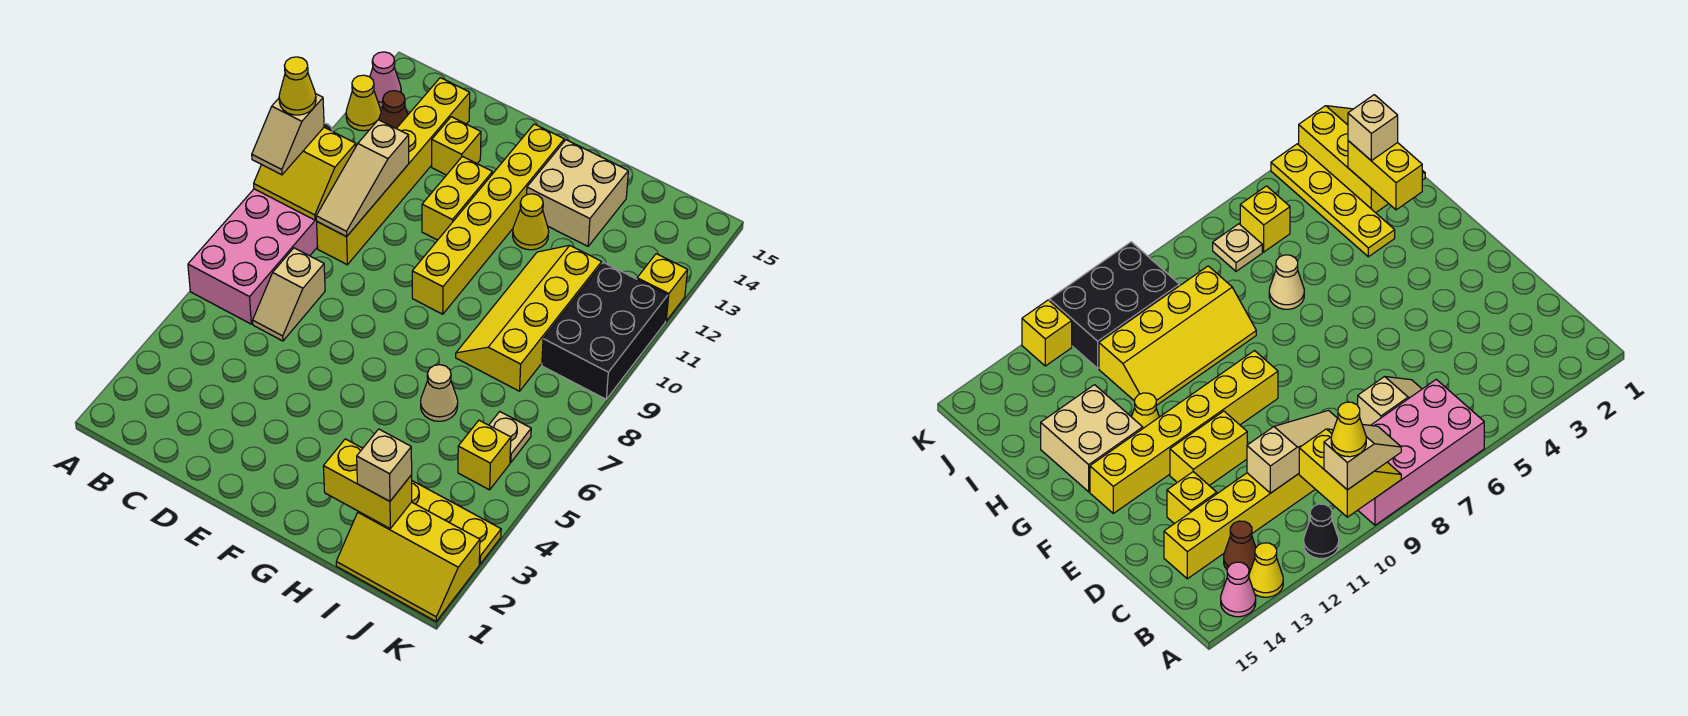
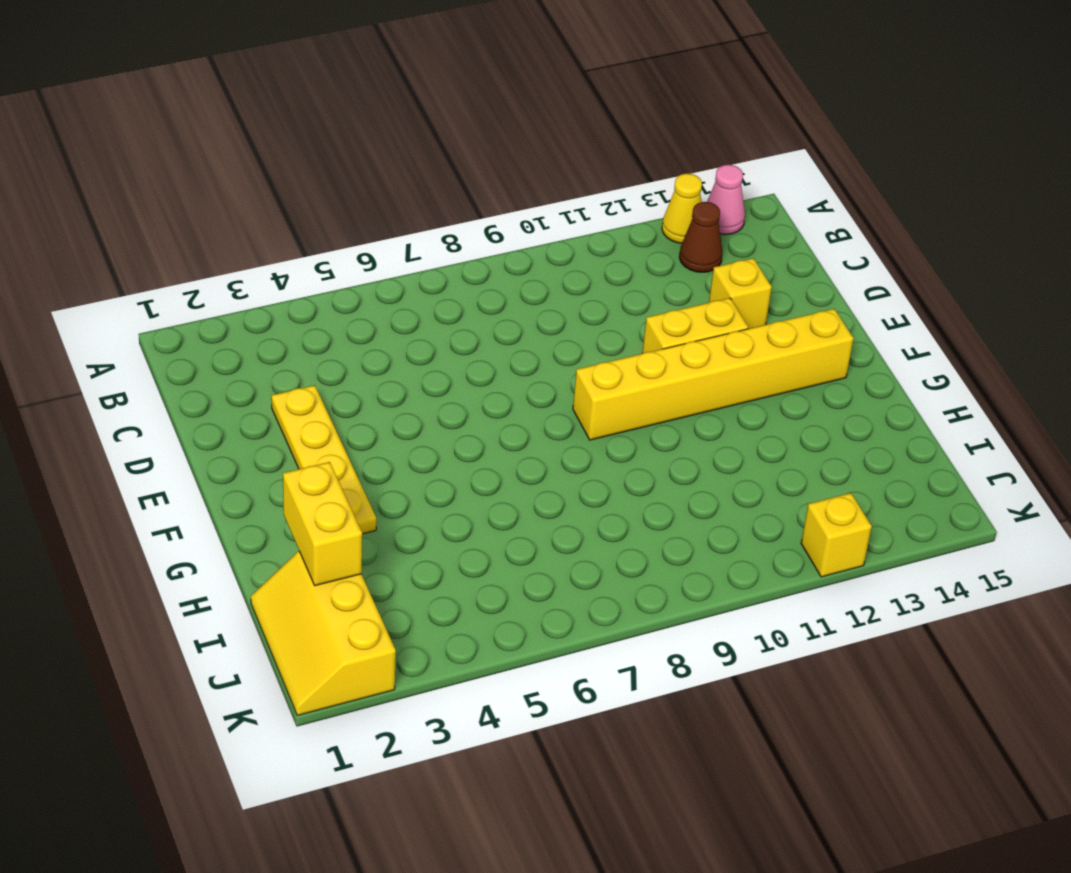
yellow 1x4 plate [271,385,376,534] -> yellow 1x4 plate moved to [412,481,501,564]
none -> pink 2x4 brick [188,189,318,324]
none -> black 1x1 cone [1304,504,1339,559]
none -> tan 1x2 slope [253,248,325,341]

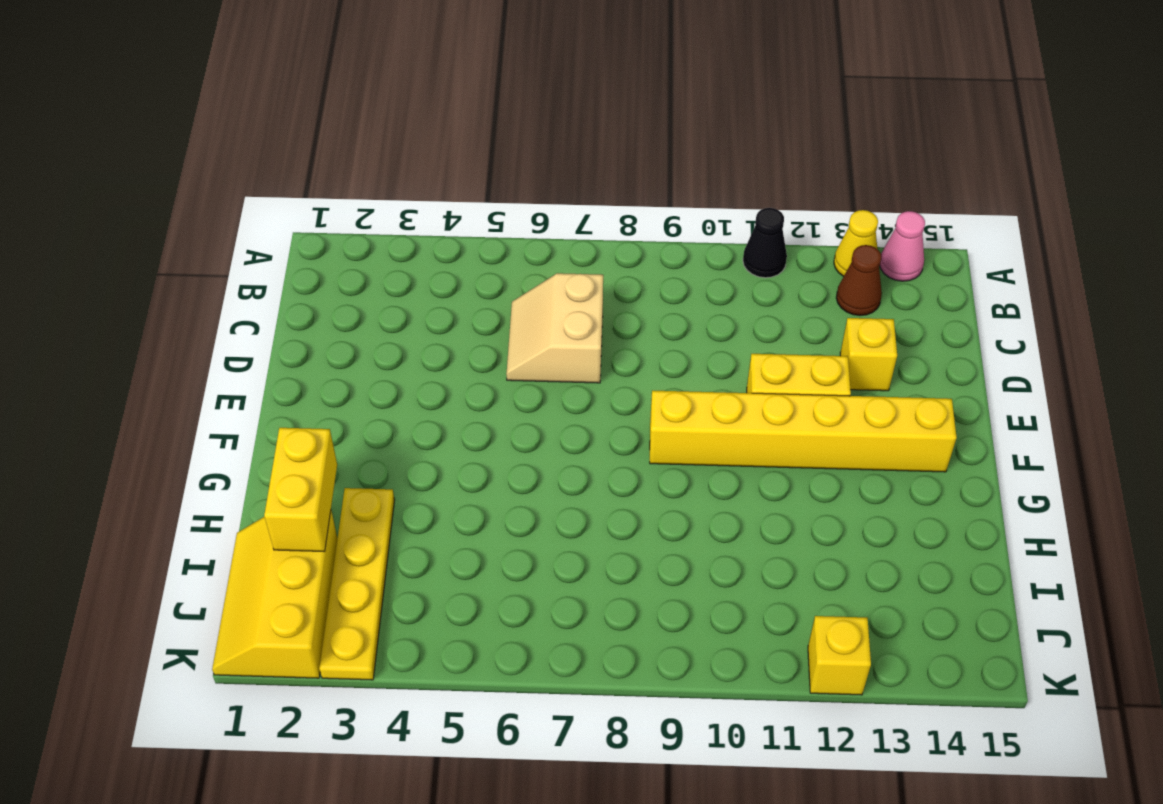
tan 2x2 slope [506,273,603,383] -> tan 1x2 slope [253,248,325,341]
none -> pink 2x4 brick [188,189,318,324]
none -> yellow 1x6 brick [317,78,470,265]
none -> yellow 1x1 cone [513,194,549,250]

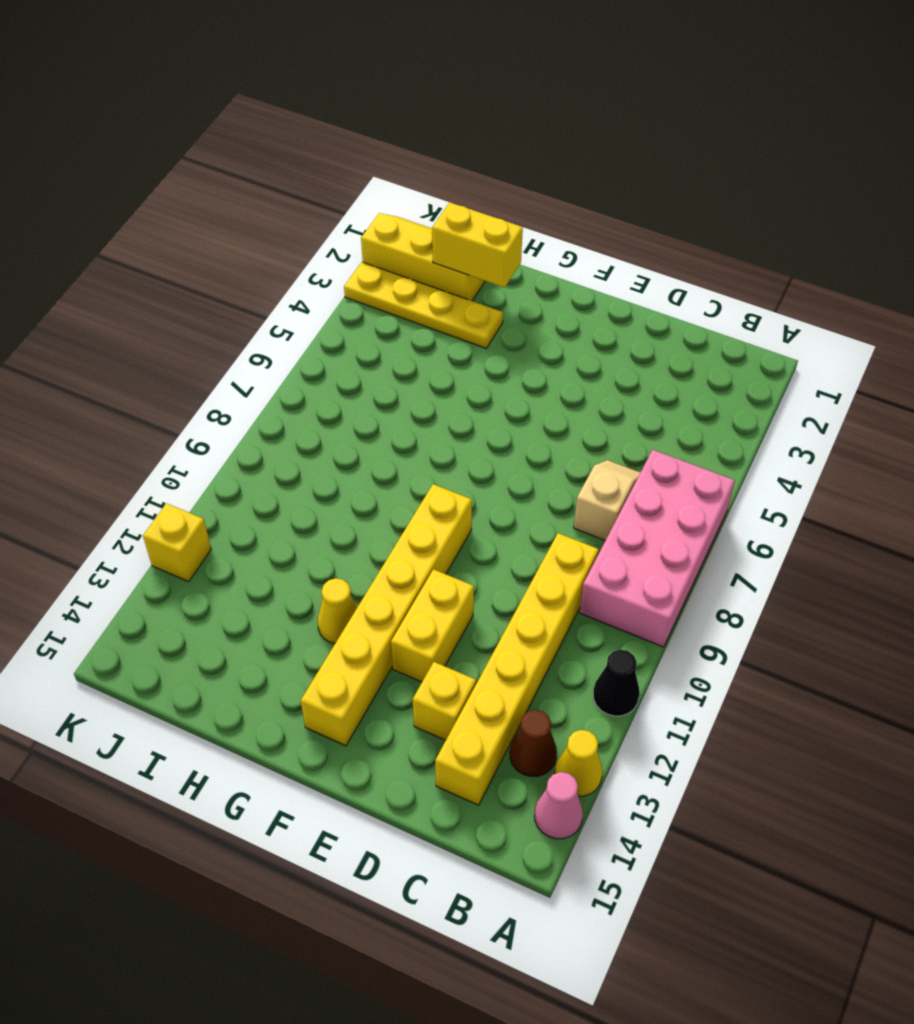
none -> tan 2x2 brick [527,140,628,246]
none -> tan 1x1 cone [421,365,458,421]
none -> yellow 2x4 slope [456,245,602,391]

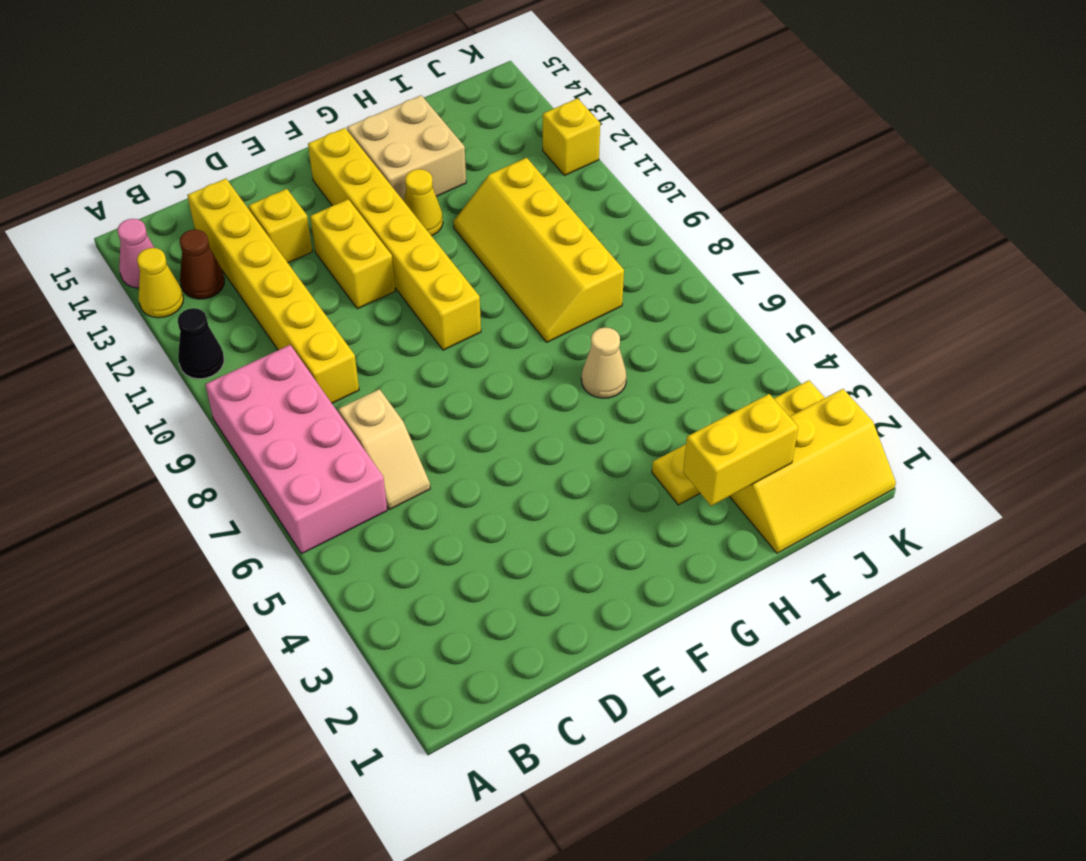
none -> yellow 1x1 brick [458,420,511,490]
none -> tan 1x1 plate [489,412,531,462]
none -> black 2x3 brick [542,262,668,399]

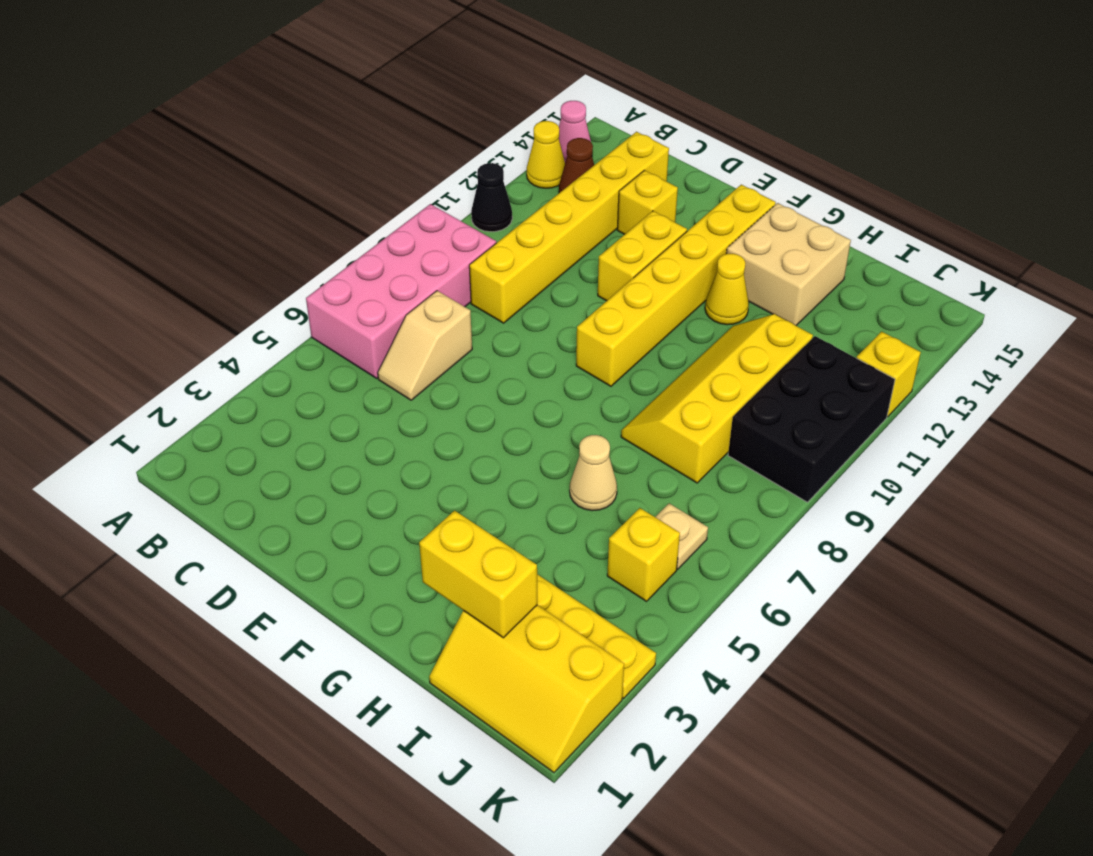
none -> yellow 2x2 slope [254,127,356,220]
none -> tan 1x3 slope [316,120,409,237]
none -> tan 1x2 slope [252,94,324,175]

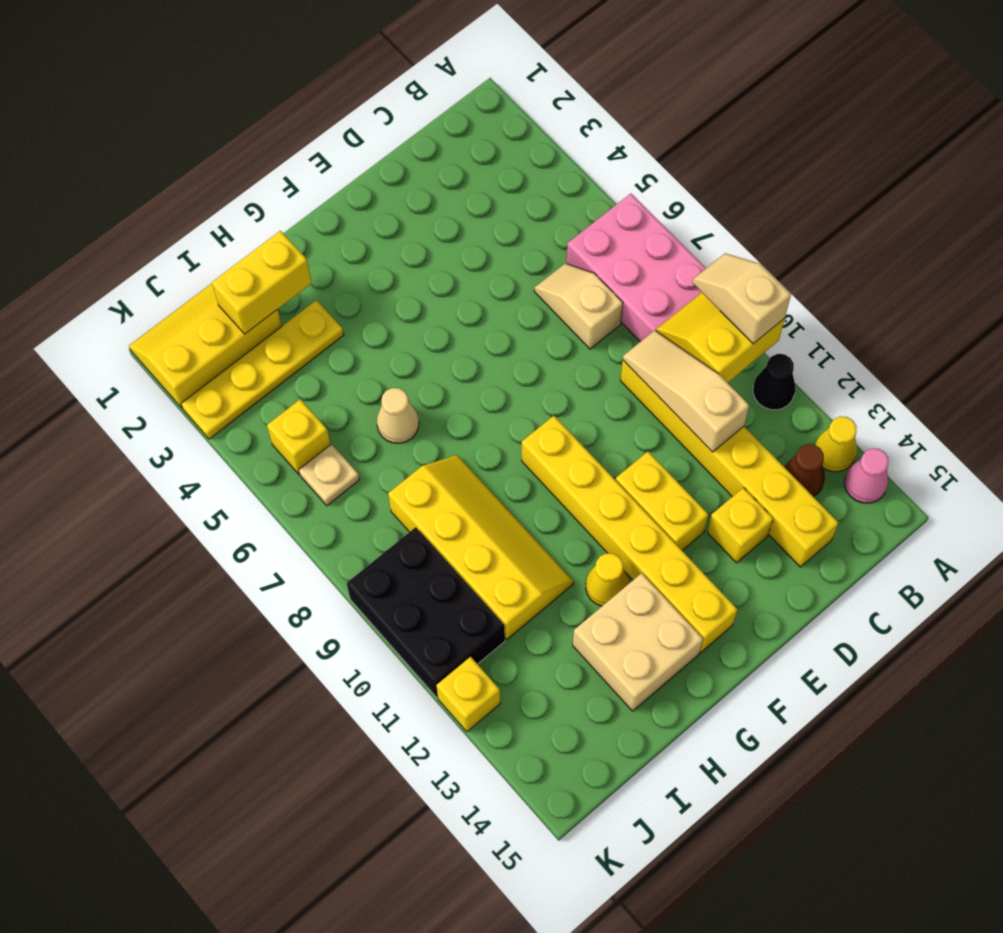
none -> tan 1x1 brick [357,429,412,501]
none -> yellow 1x1 cone [279,57,316,115]

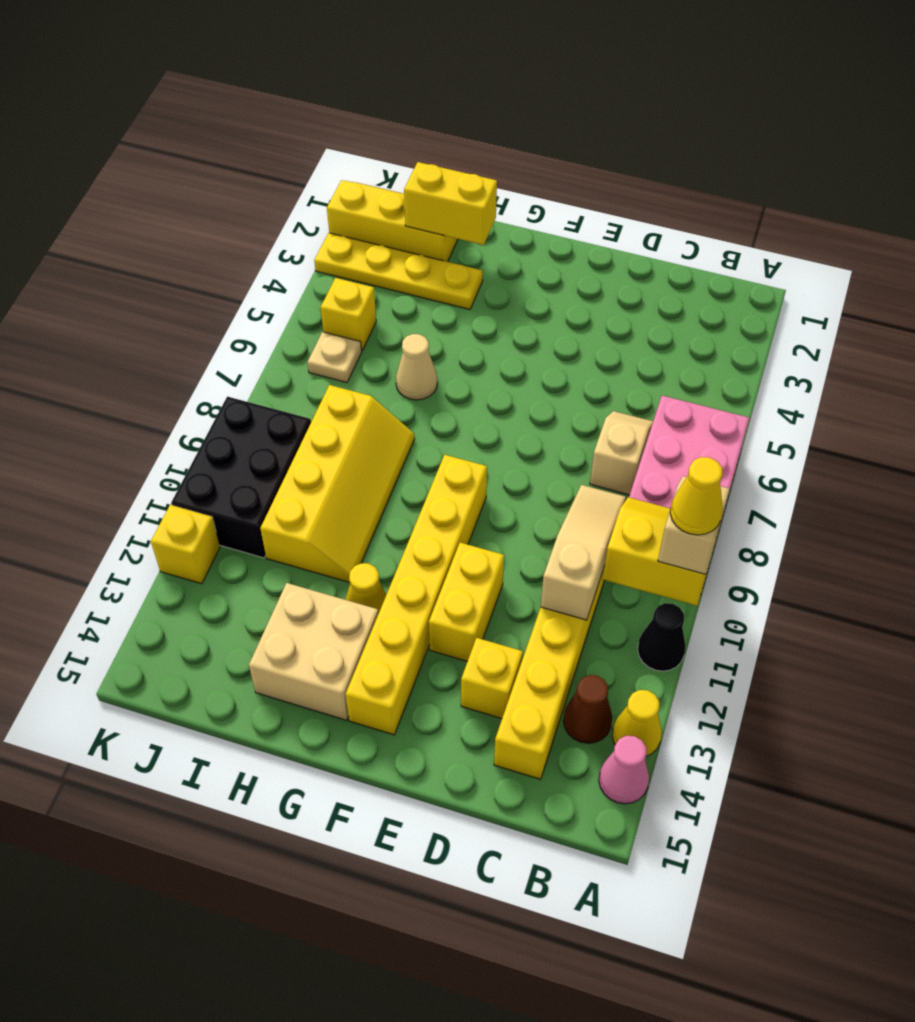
none -> tan 1x1 brick [357,429,412,501]

